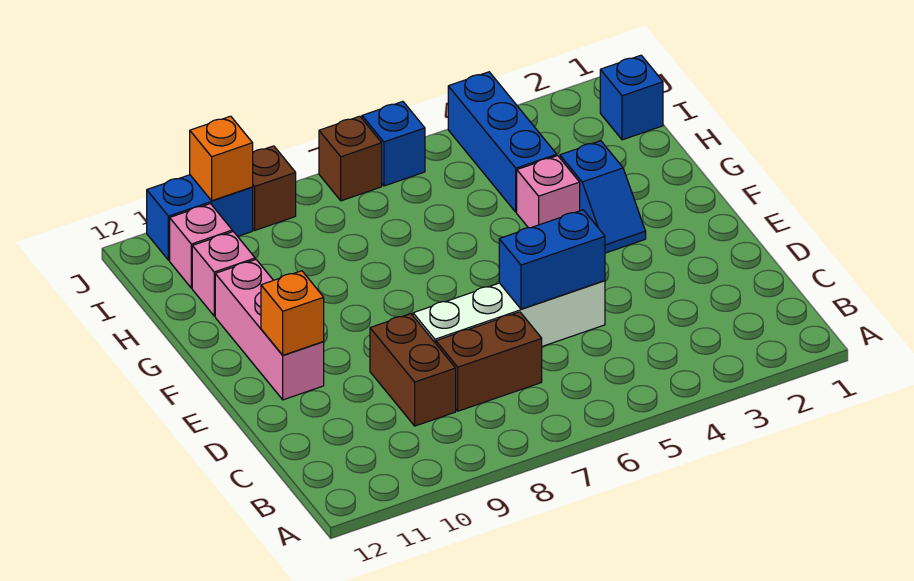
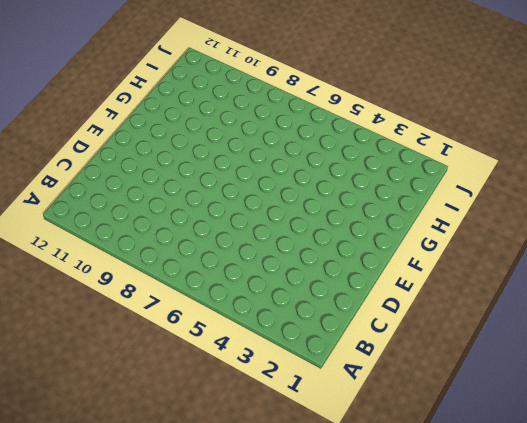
none -> brown 1x2 brick [436,312,542,411]
none -> brown 1x2 brick [370,314,456,426]
none -> white 1x4 brick [413,281,605,346]

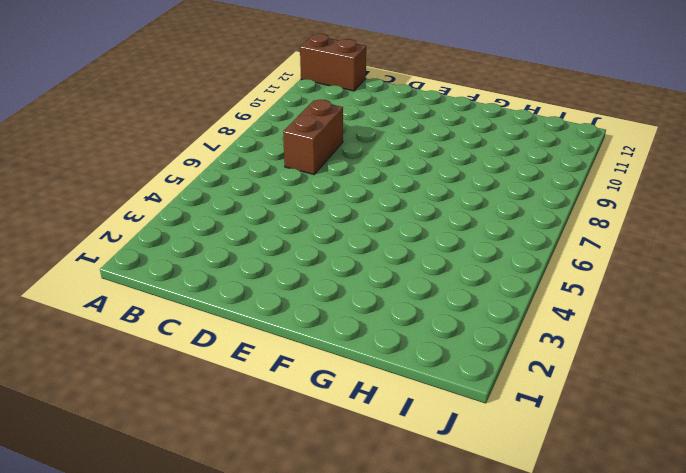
brown 1x2 brick [300,34,366,91] -> brown 1x2 brick moved to [370,314,456,426]
none -> white 1x4 brick [413,281,605,346]
none -> pink 1x3 brick [215,259,324,400]
none -> blue 1x2 slope [560,141,646,253]

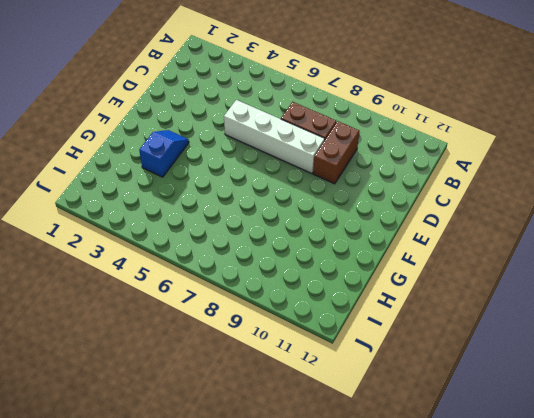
none -> pink 1x3 brick [215,259,324,400]
none -> pink 1x1 brick [517,156,580,228]
none -> blue 1x3 brick [448,72,557,212]

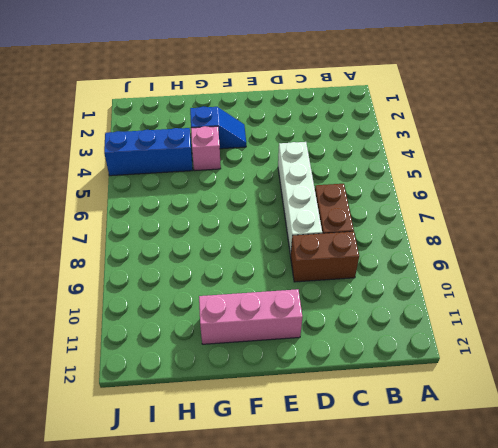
none -> pink 1x1 brick [192,232,255,316]
none -> blue 1x1 brick [600,55,663,140]
none -> pink 1x1 brick [170,204,232,288]

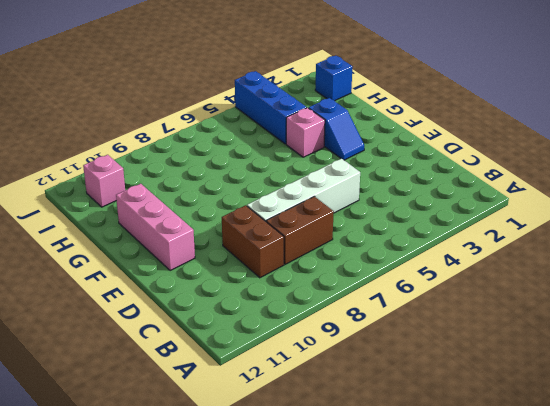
none -> pink 1x1 brick [192,232,255,316]
none -> blue 1x1 brick [362,102,425,186]
none -> brown 1x1 brick [319,116,382,201]

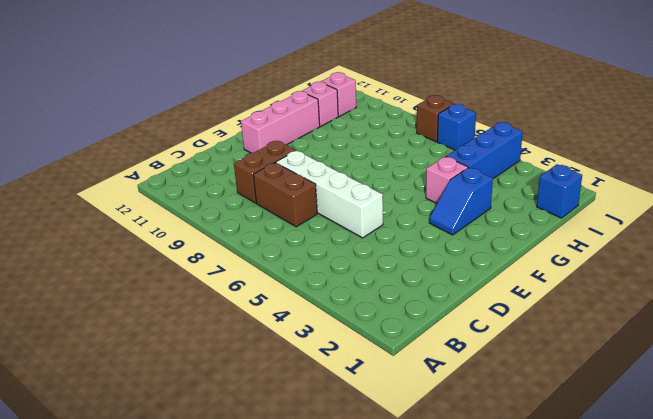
none -> brown 1x1 brick [253,146,296,230]
none -> blue 1x2 brick [147,175,253,260]
none -> blue 1x2 brick [499,210,605,309]

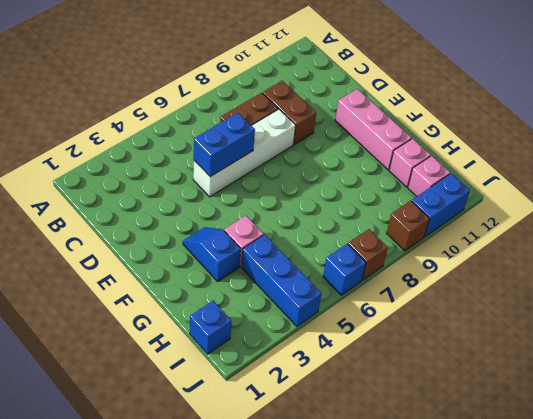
none -> orange 1x1 brick [261,271,324,355]
none -> orange 1x1 brick [190,116,253,201]

